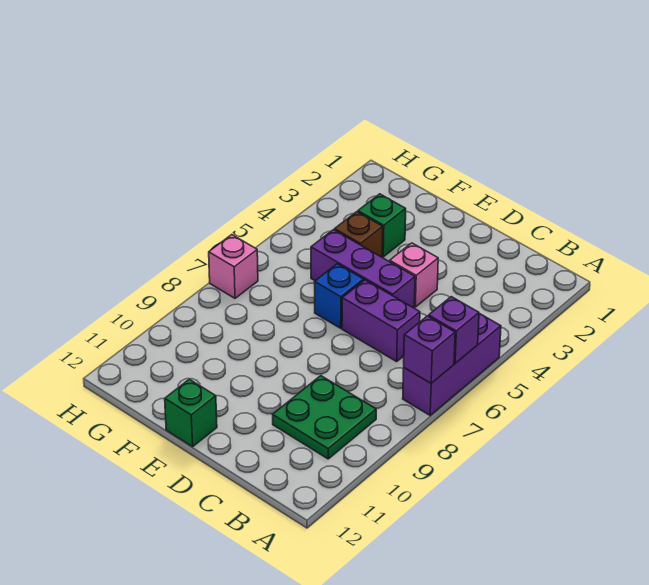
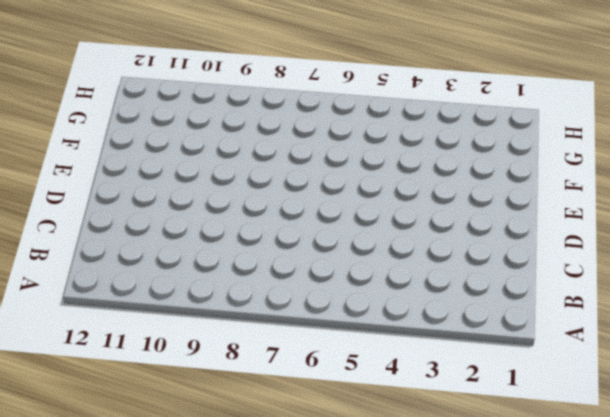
none -> purple 1x3 brick [403,313,501,415]
none -> green 2x2 plate [273,376,376,459]
none -> purple 1x2 brick [342,280,420,362]

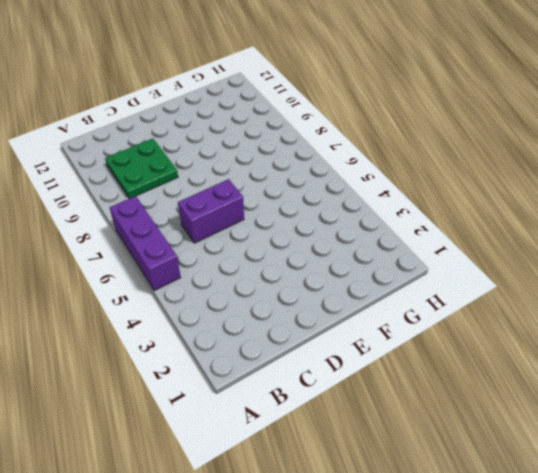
none -> pink 1x1 brick [390,243,438,307]
none -> purple 1x3 brick [311,230,415,308]
none -> blue 1x1 brick [315,264,364,328]

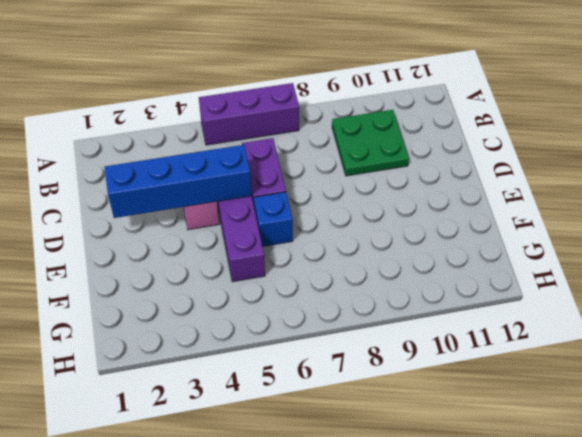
blue 1x4 brick [105,145,252,218] -> none
none -> green 1x1 brick [165,379,217,447]
none -> green 1x1 brick [358,194,406,257]
none -> brown 1x1 brick [335,212,383,257]

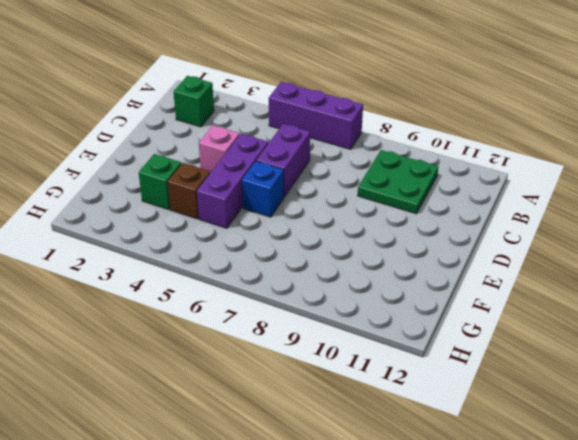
green 1x1 brick [174,76,214,127] -> green 1x1 brick moved to [165,379,217,447]
none -> pink 1x1 brick [209,235,258,298]
none -> purple 1x1 brick [428,297,479,363]
none -> purple 1x1 brick [404,316,455,383]

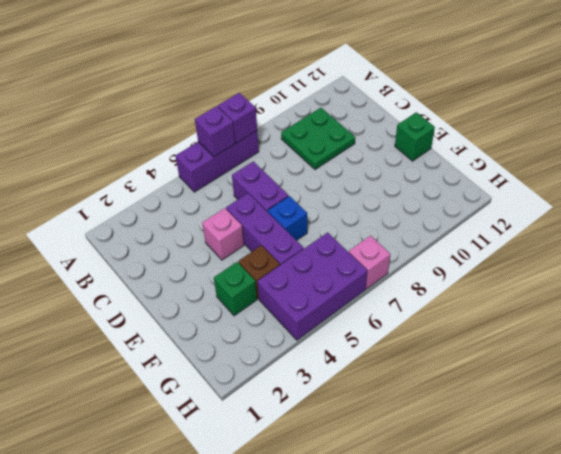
purple 2x3 brick [258,232,367,340] -> none

